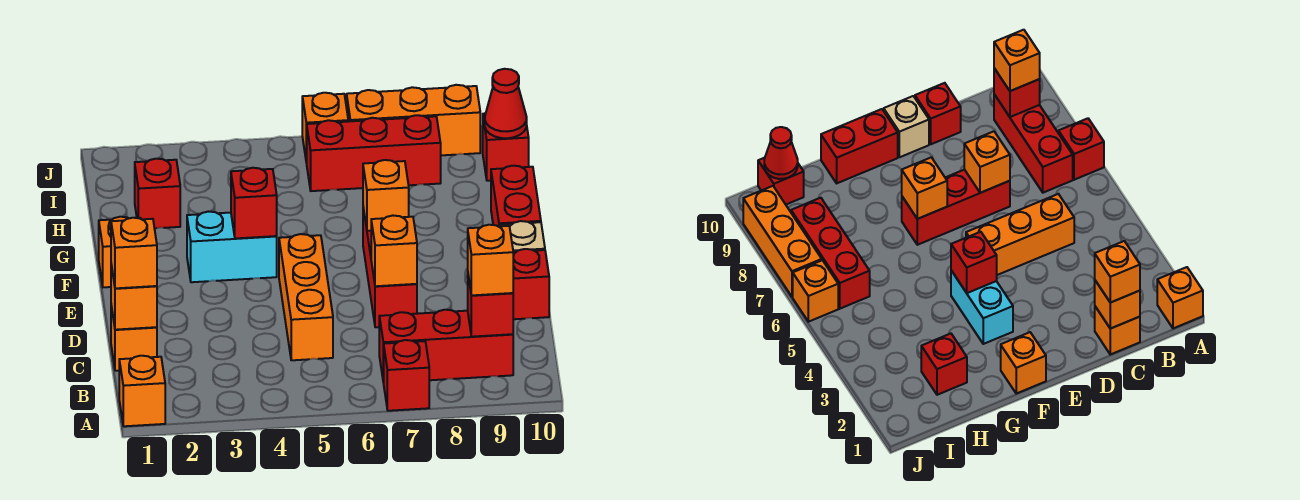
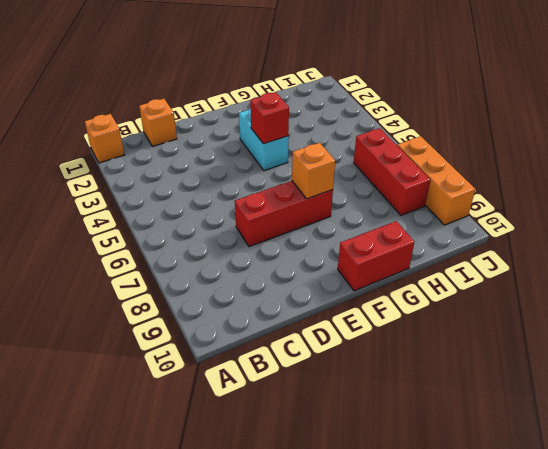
none -> red 1x1 brick [384,340,429,411]
none -> red 1x3 brick [379,310,513,383]
none -> orange 1x3 brick [279,234,333,360]

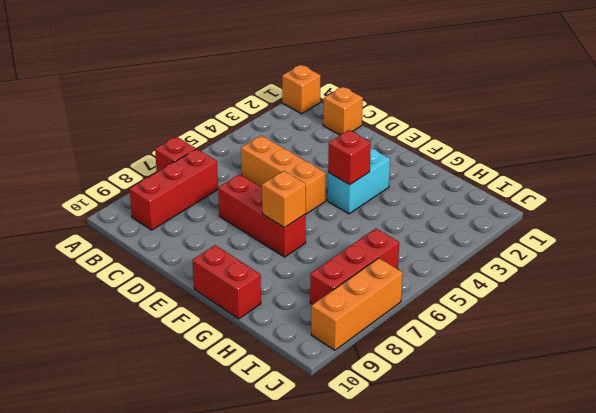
none -> red 1x1 brick [513,249,549,319]
none -> tan 1x1 brick [499,221,545,252]
none -> orange 1x1 brick [99,217,141,287]

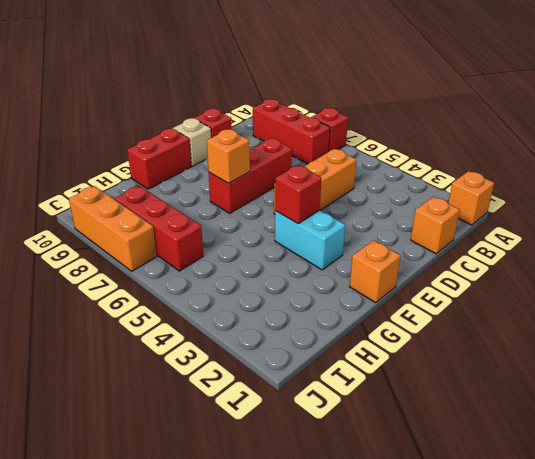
none -> red 1x1 brick [135,159,180,228]
none -> red 1x1 brick [483,113,529,181]
none -> orange 1x1 brick [302,93,348,163]

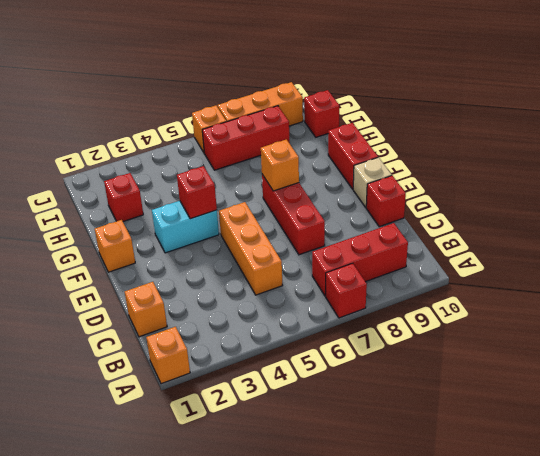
none -> red 1x1 brick [468,276,513,337]
none -> orange 1x1 brick [111,265,157,330]
none -> orange 1x1 brick [371,216,417,286]

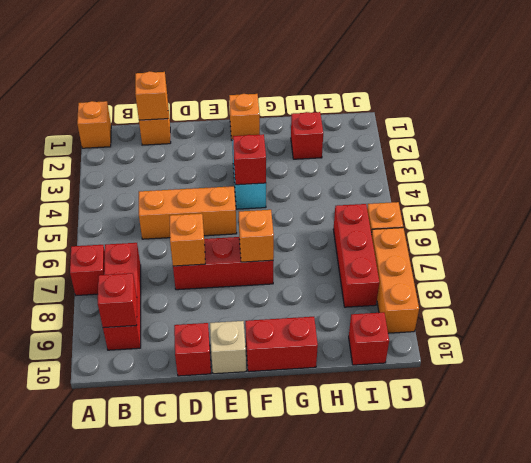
none -> red 1x1 cone [485,69,527,138]
none -> orange 1x1 brick [468,225,513,295]
none -> orange 1x1 brick [111,218,157,288]

